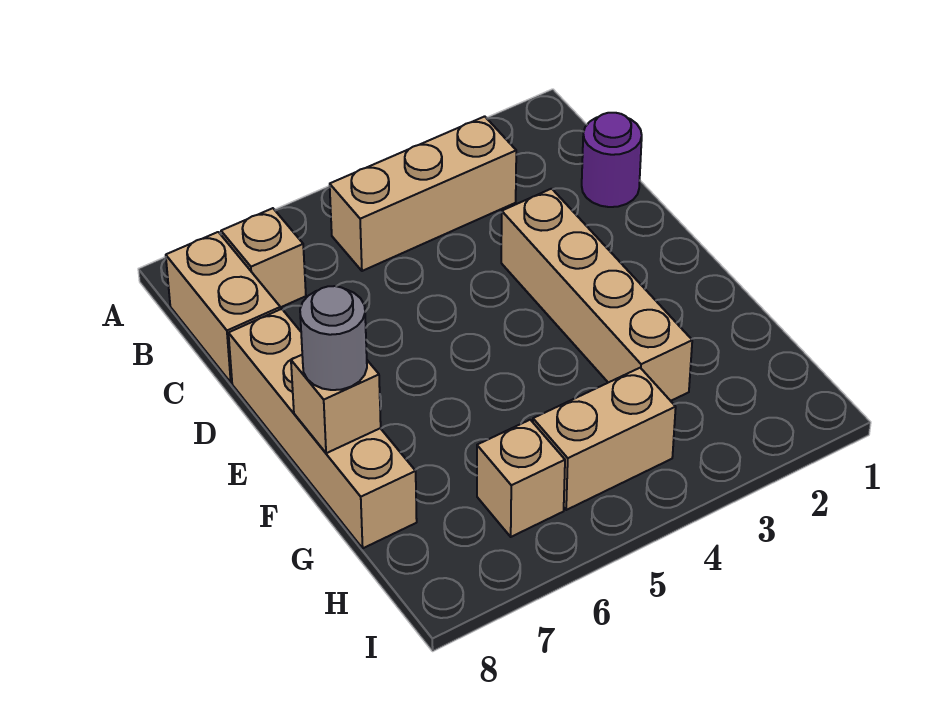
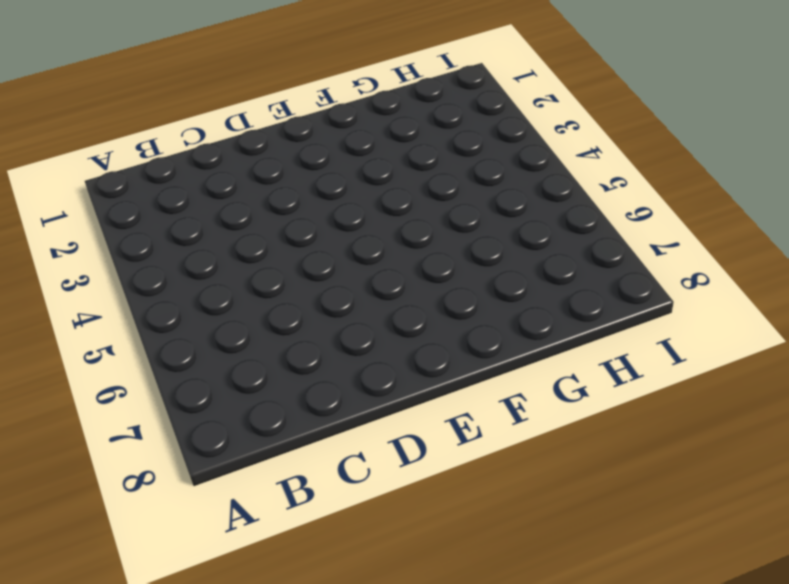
none -> tan 1x3 brick [330,116,516,271]
none -> tan 1x1 brick [221,208,306,307]

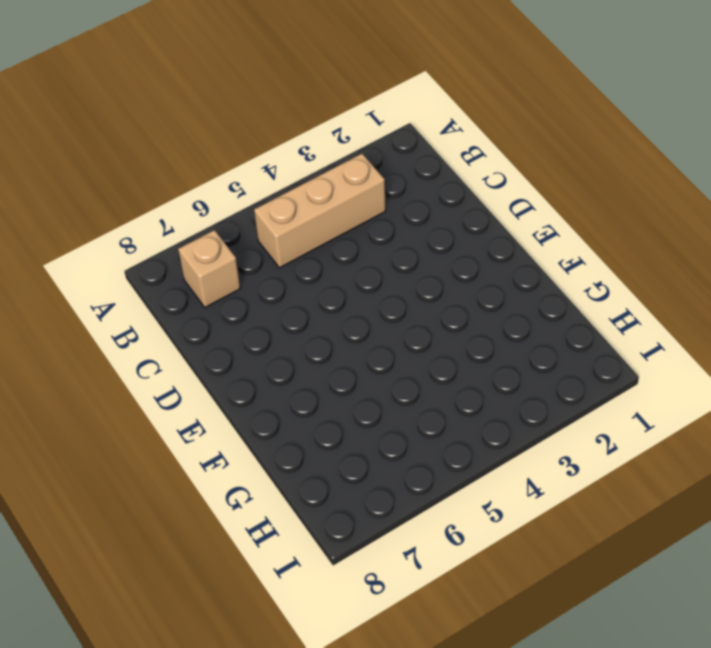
none -> tan 1x2 brick [166,232,280,383]
none -> purple 1x1 round brick [582,113,642,207]

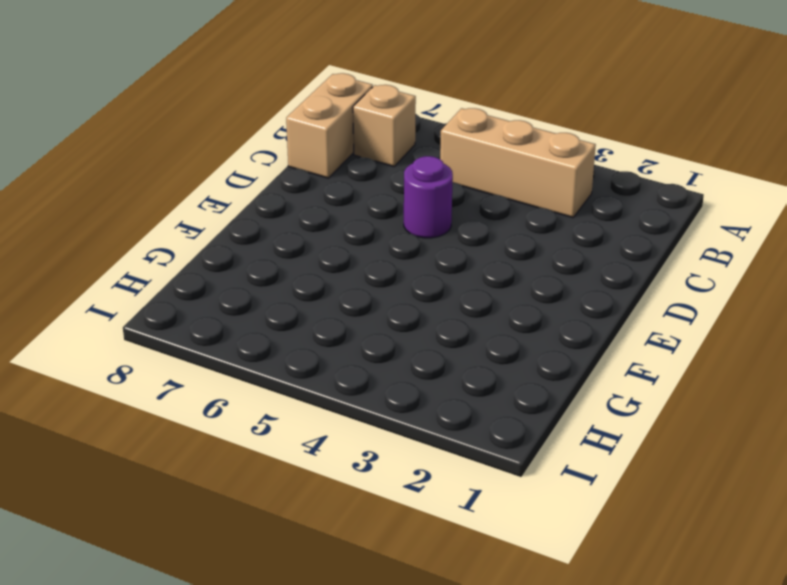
purple 1x1 round brick [404,156,453,238] -> purple 1x1 round brick moved to [582,113,642,207]
none -> tan 1x4 brick [501,189,692,401]
none -> tan 1x4 brick [229,309,417,548]

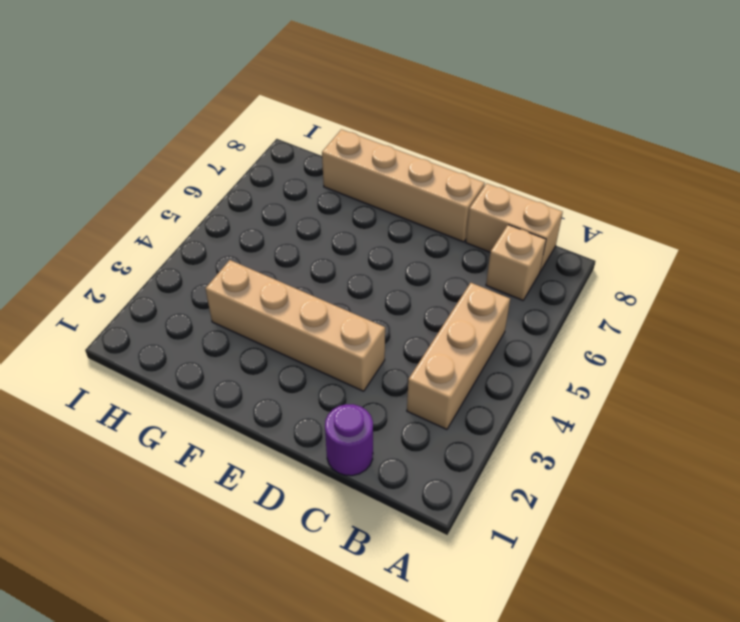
none -> tan 1x2 brick [533,368,676,510]
none -> tan 1x1 brick [477,420,565,537]

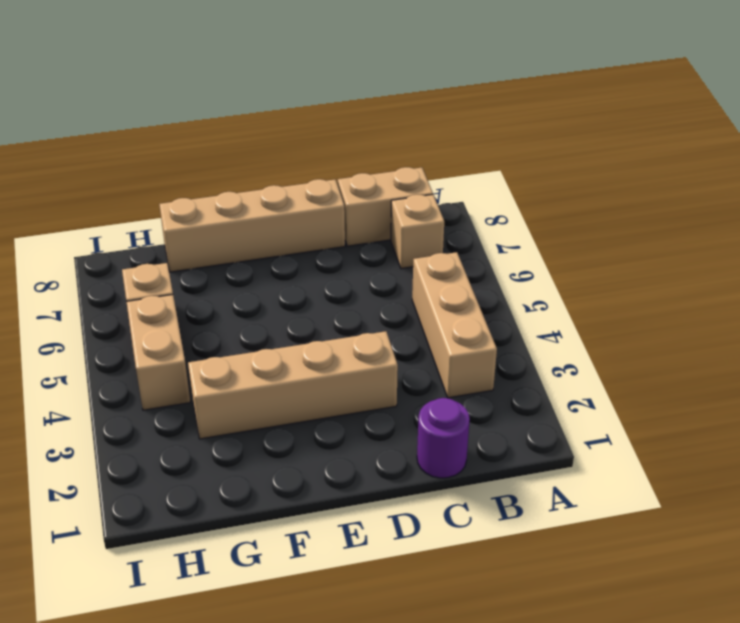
none -> tan 1x1 brick [291,355,381,453]
none -> grey 1x1 round brick [300,286,367,390]

